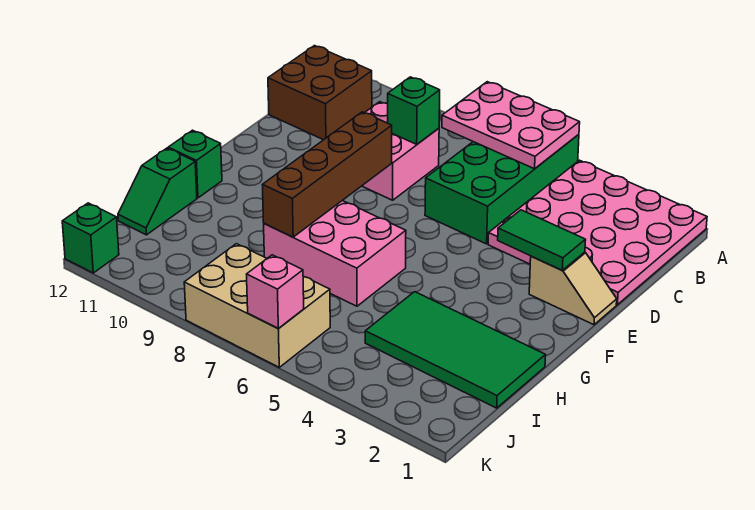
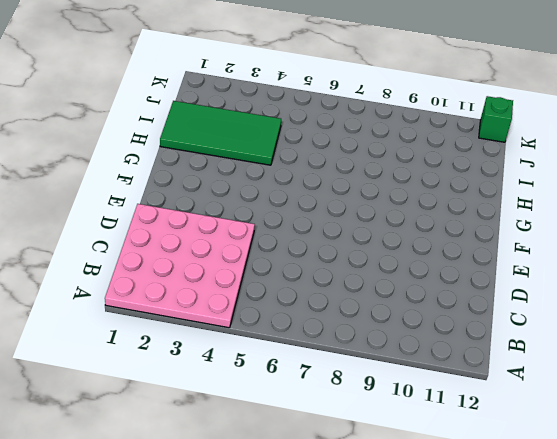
none -> green 2x4 brick [425,134,579,244]
none -> brown 2x2 brick [268,46,372,140]
none -> pink 2x2 brick [362,102,439,200]

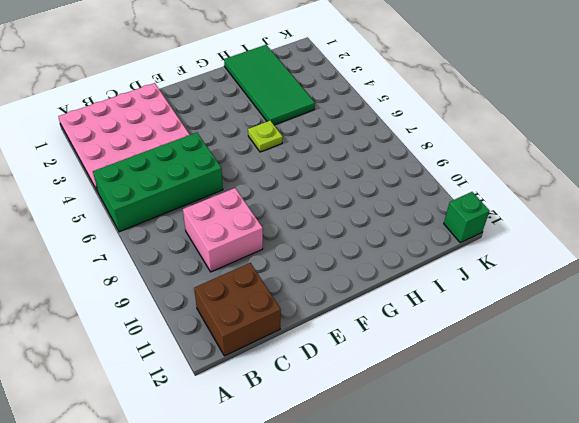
lime 1x1 plate [248,121,283,152] -> none
none -> tan 1x2 slope [529,252,617,325]
none -> pink 2x3 brick [264,201,406,306]
none -> green 1x1 brick [168,130,222,198]

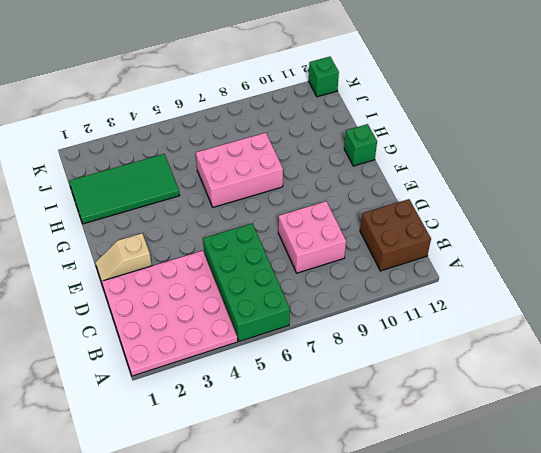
none -> green 1x2 slope [118,148,197,235]
none -> tan 2x3 brick [184,244,330,367]
none -> pink 2x3 plate [442,82,580,169]

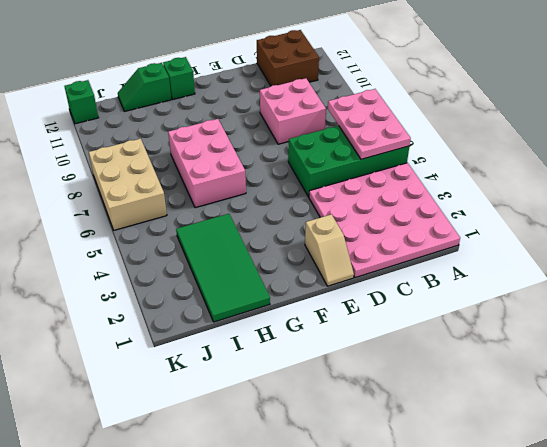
none -> green 1x1 brick [388,77,440,144]
none -> green 1x2 tile [498,210,586,270]
none -> brown 1x4 brick [263,112,392,237]

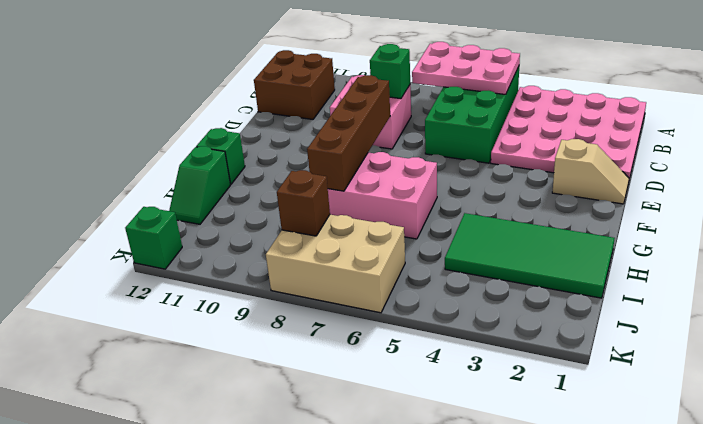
brown 1x1 brick [277,170,330,236] -> none
none -> green 1x2 tile [498,210,586,270]
none -> pink 1x1 brick [247,255,304,328]

